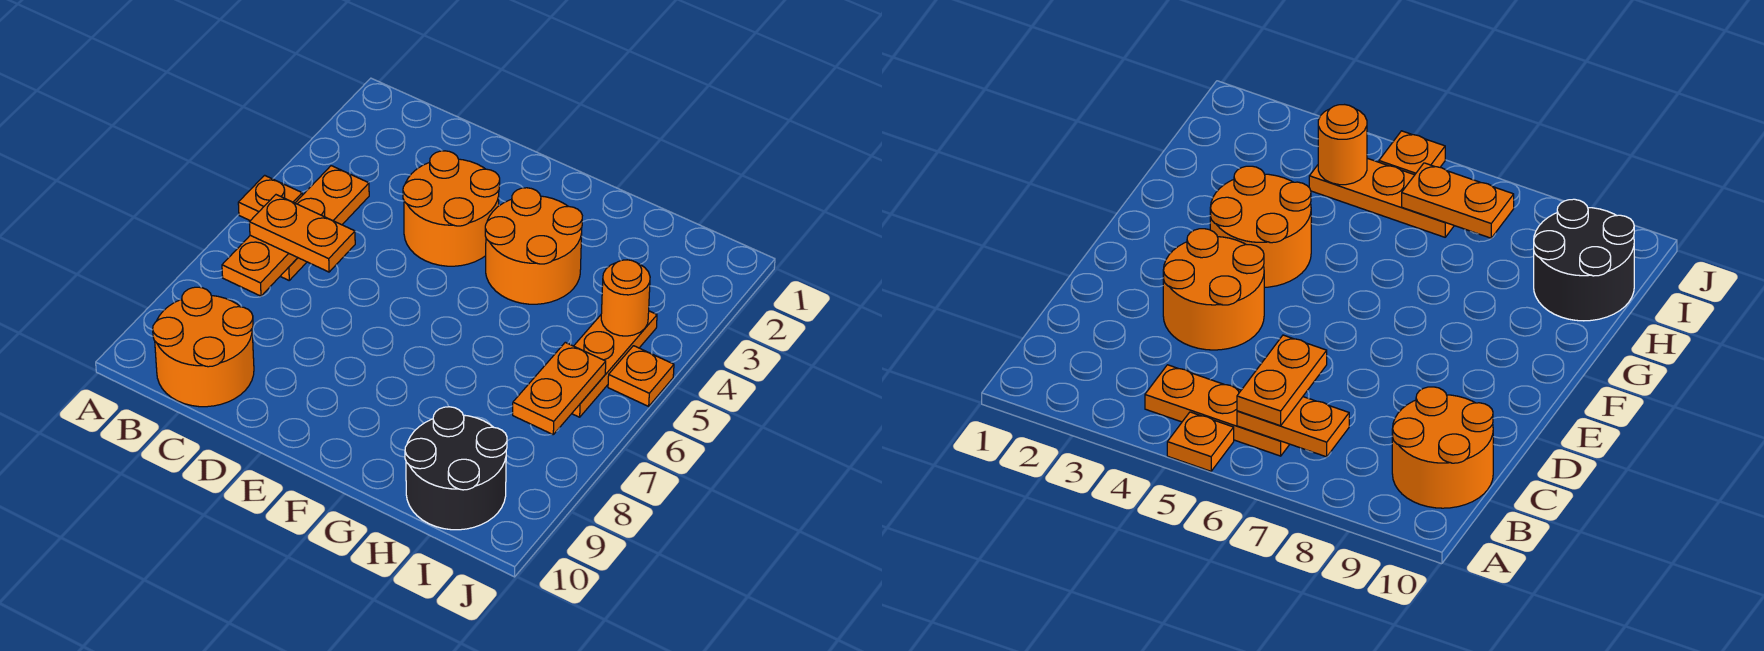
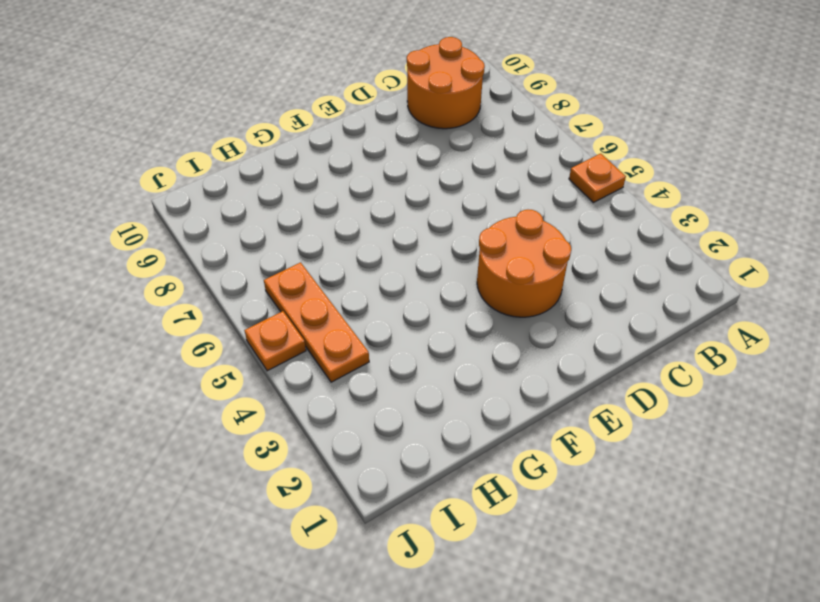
none -> orange 1x3 plate [280,166,369,280]
none -> orange 2x2 round brick [485,188,582,304]
none -> black 2x2 round brick [405,407,507,530]

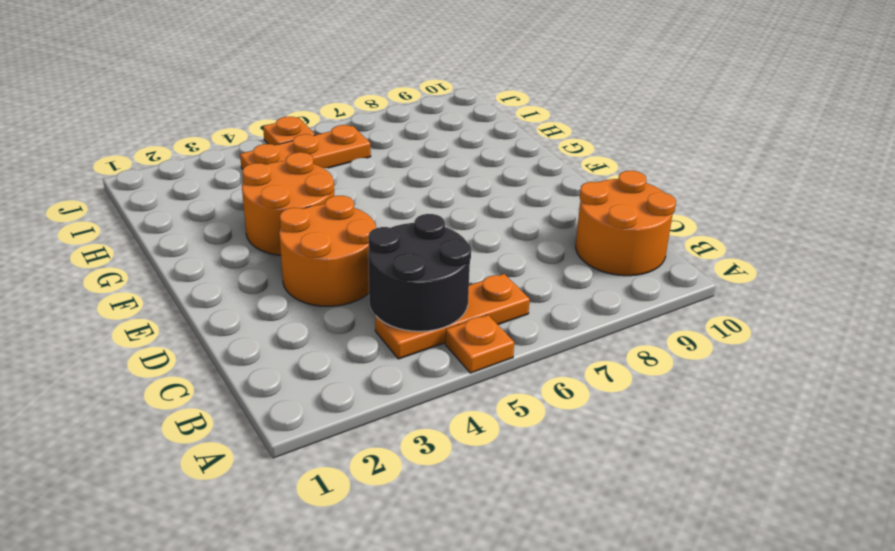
black 2x2 round brick [368,214,471,331] -> black 2x2 round brick moved to [405,407,507,530]
none -> orange 1x2 plate [222,235,298,296]
none -> orange 1x1 round brick [601,260,650,336]
none -> orange 1x2 plate [513,342,606,434]

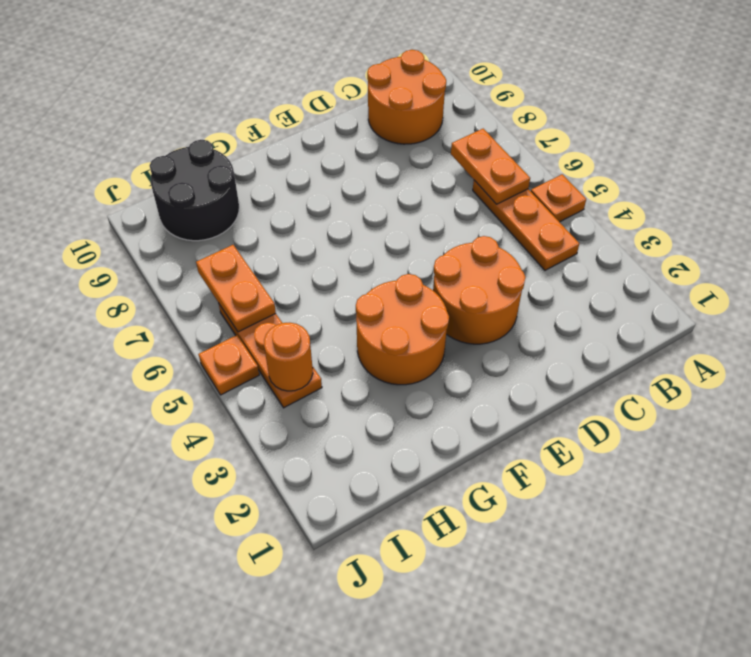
none -> orange 1x2 plate [249,195,355,272]

